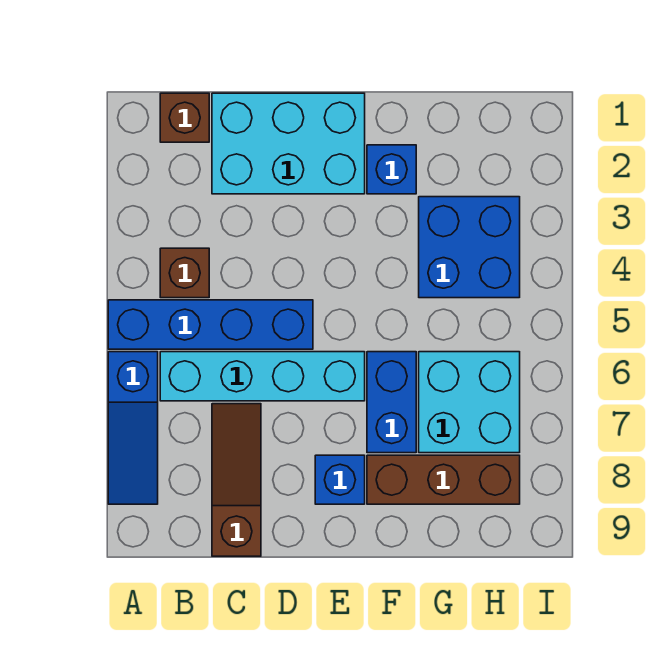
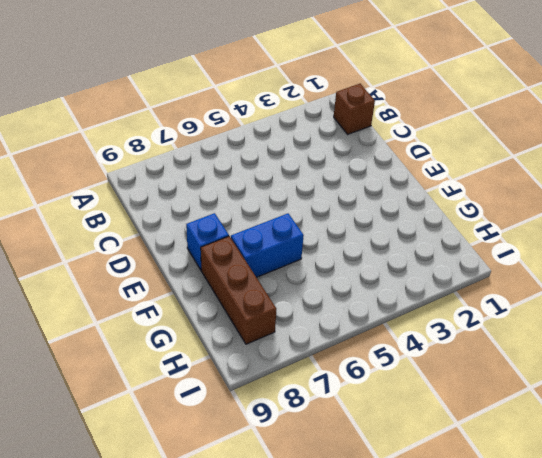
none -> blue 1x4 brick [108,300,313,349]
none -> blue 1x3 slope [108,352,158,504]
none -> brown 1x1 brick [160,248,209,298]

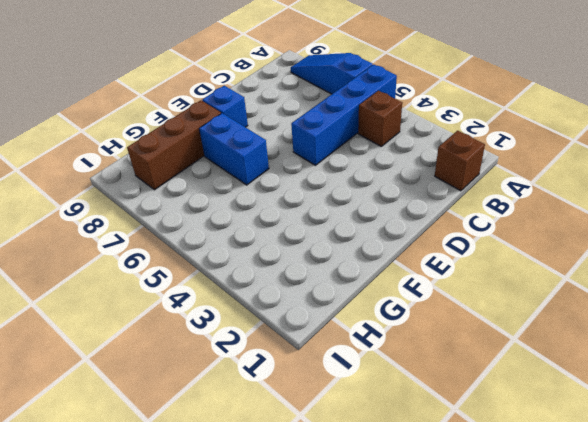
none -> cyan 1x4 brick [160,352,365,401]
none -> cyan 2x3 brick [212,93,365,194]
none -> brown 1x3 slope [212,404,261,556]

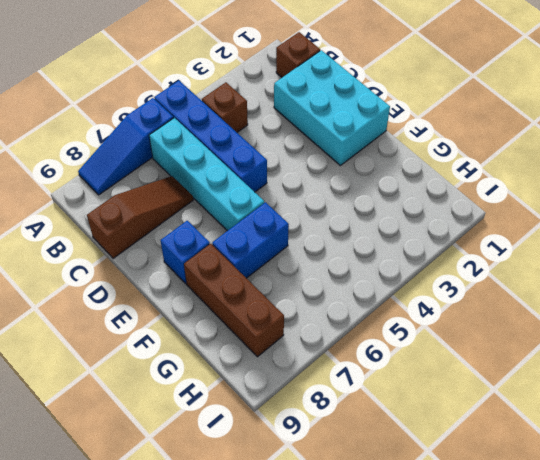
none -> blue 1x1 brick [367,145,416,194]
none -> blue 2x2 brick [419,197,520,298]
none -> cyan 2x2 brick [419,352,520,453]

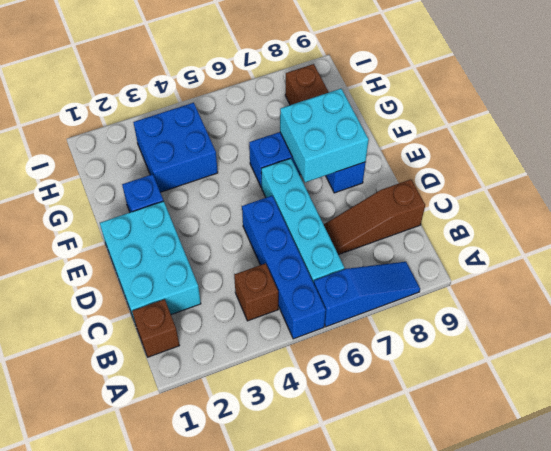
cyan 2x2 brick [280,89,369,182] -> cyan 2x2 brick moved to [419,352,520,453]

